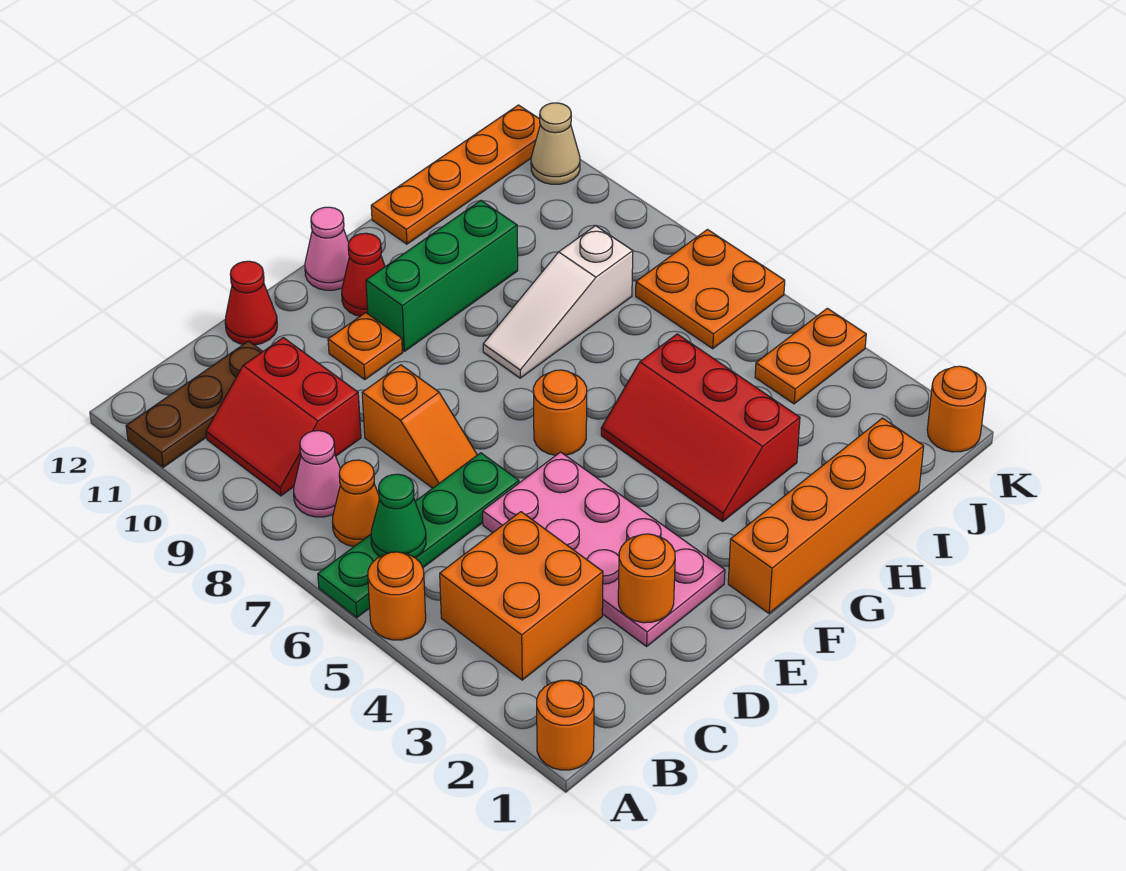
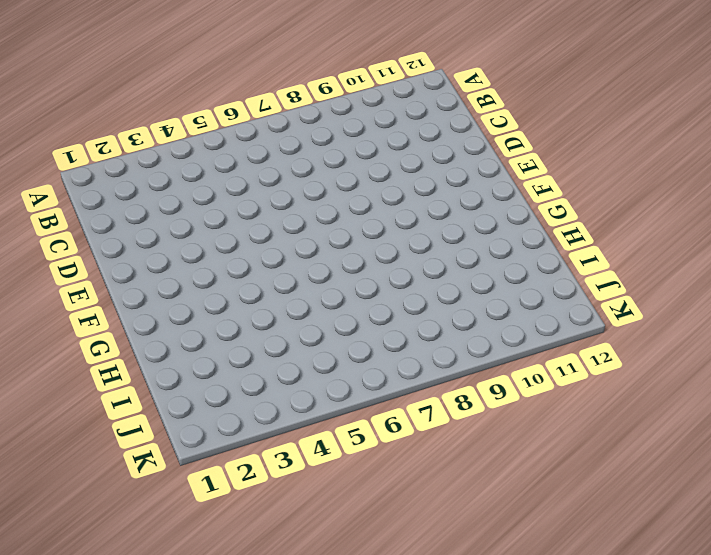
none -> orange 1x1 round brick [537,680,594,770]
none -> orange 1x1 round brick [368,552,426,640]
none -> green 1x4 plate [318,453,519,618]

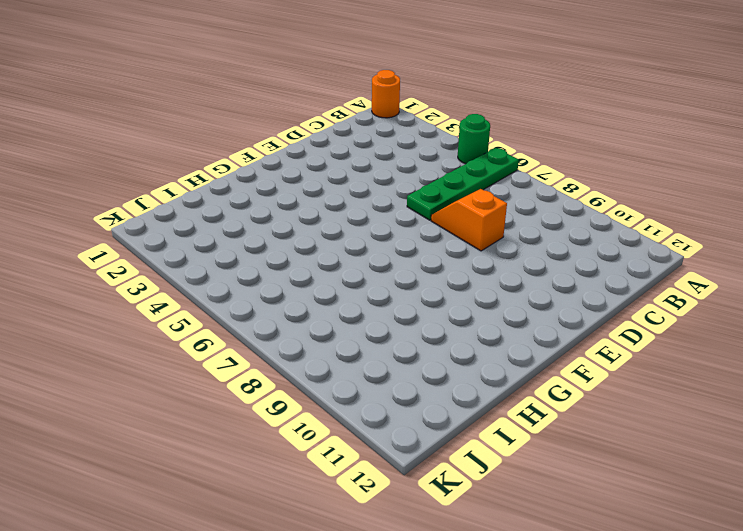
green 1x1 round brick [458,114,490,164] -> orange 1x1 round brick [368,552,426,640]
none -> brown 1x3 plate [126,341,263,467]
none -> orange 2x2 brick [440,512,603,680]
none -> orange 1x1 cone [332,460,380,547]

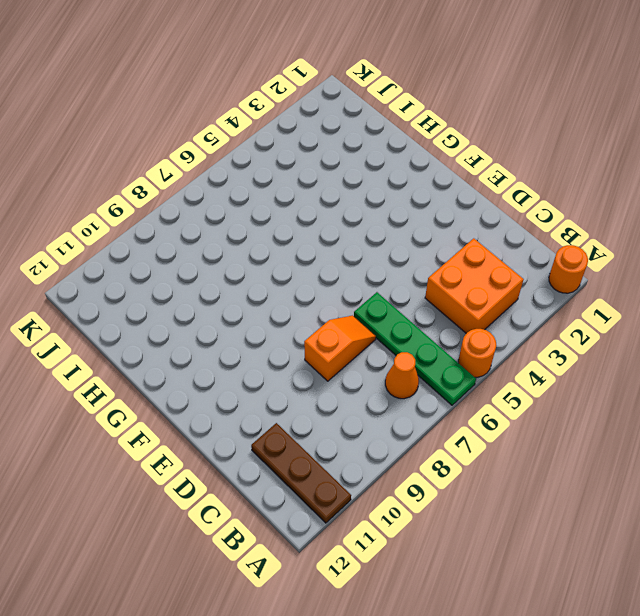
none -> pink 1x1 cone [294,431,340,517]
none -> red 2x2 slope [206,338,361,496]
none -> pink 2x4 plate [483,452,725,646]

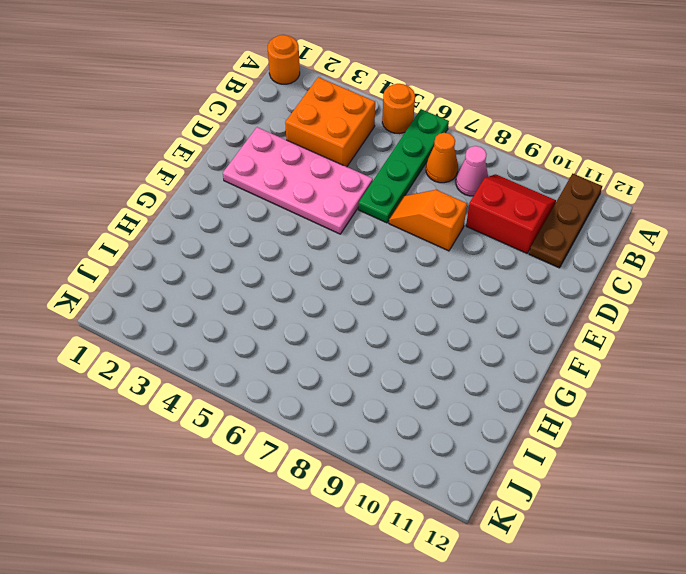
none -> red 1x1 cone [225,261,277,345]
none -> orange 1x1 plate [328,313,402,380]
none -> orange 1x4 brick [728,418,924,613]

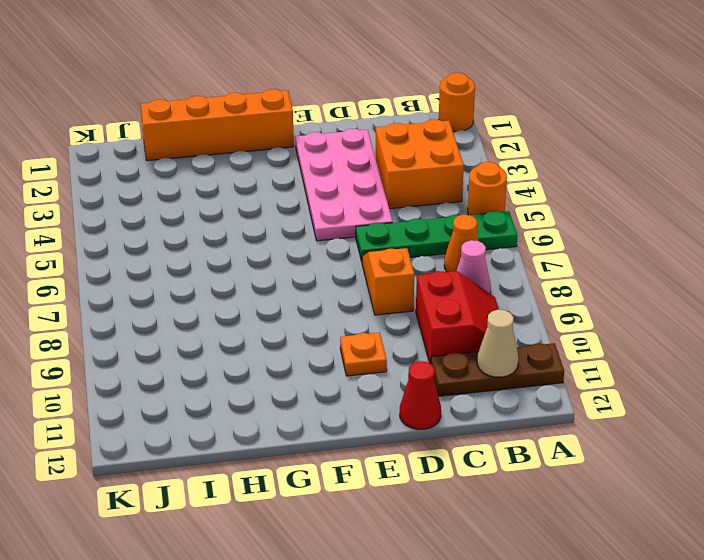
tan 1x1 cone [477,310,519,377] -> tan 1x1 cone moved to [531,103,580,184]
none -> orange 1x1 round brick [533,370,587,455]
none -> green 1x3 brick [366,201,518,351]
none -> red 1x1 cone [342,233,385,316]

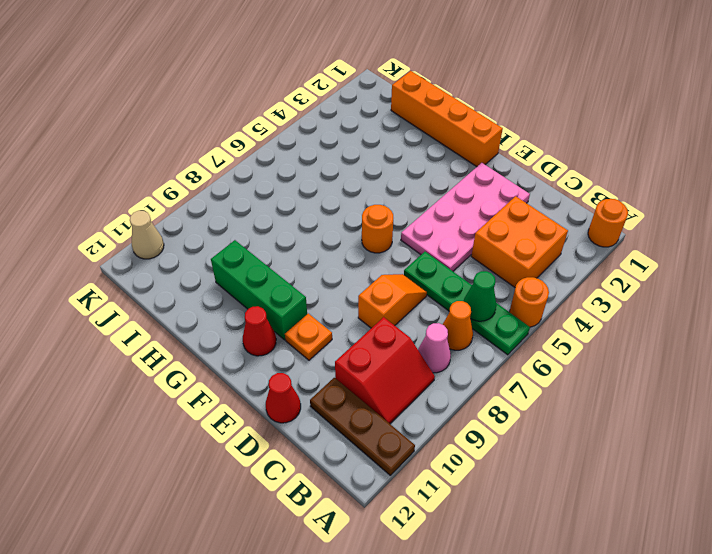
none -> pink 1x1 cone [305,207,349,290]
none -> red 2x3 slope [601,334,800,521]
none -> white 1x3 slope [483,226,633,378]

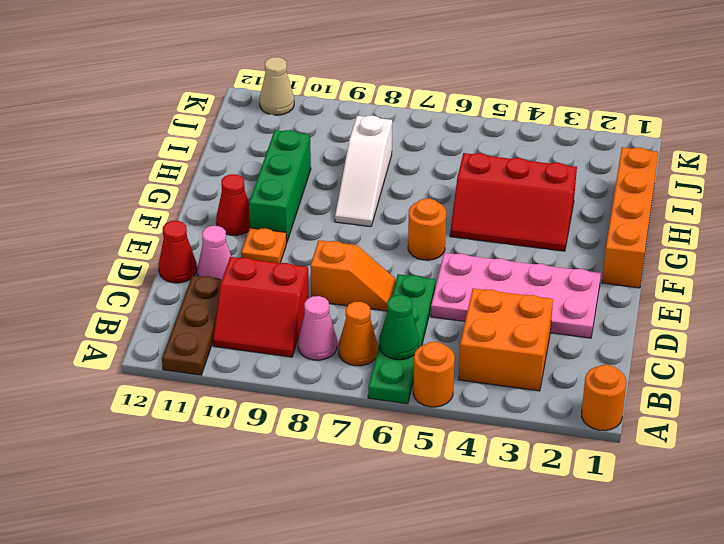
pink 1x1 cone [197,226,231,279] -> pink 1x1 cone moved to [305,207,349,290]
none -> orange 1x4 plate [371,105,540,244]
none -> orange 1x2 plate [755,308,866,404]
none -> orange 2x2 plate [636,230,785,349]

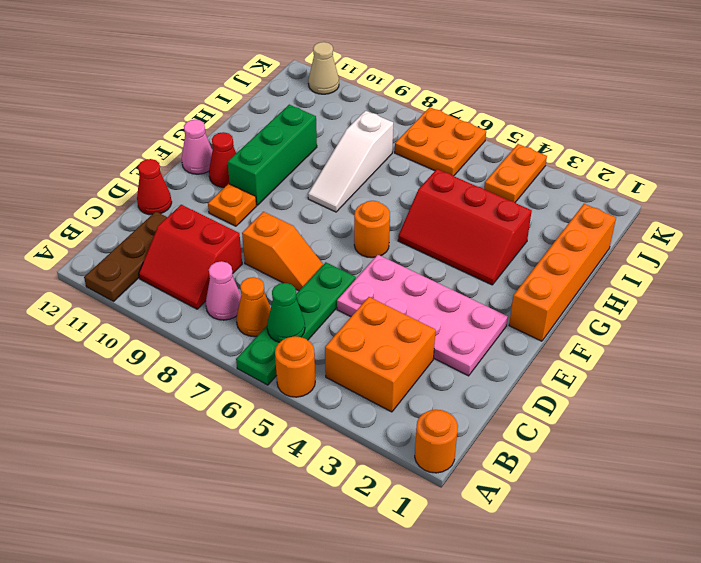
none -> orange 1x4 plate [371,105,540,244]
none -> orange 1x1 round brick [927,366,986,452]
none -> orange 1x1 round brick [618,534,675,623]

